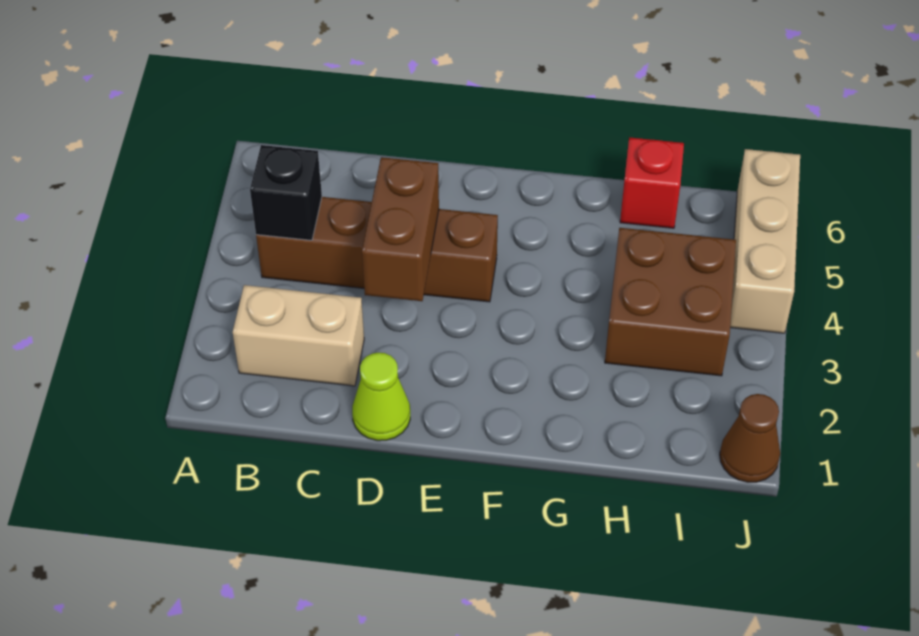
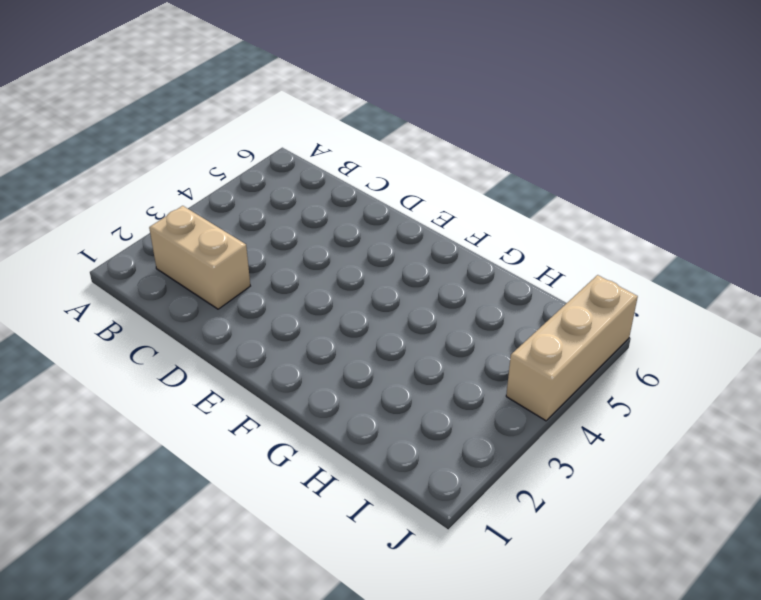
none -> brown 1x4 brick [256,197,498,302]
none -> lime 1x1 cone [352,353,410,441]

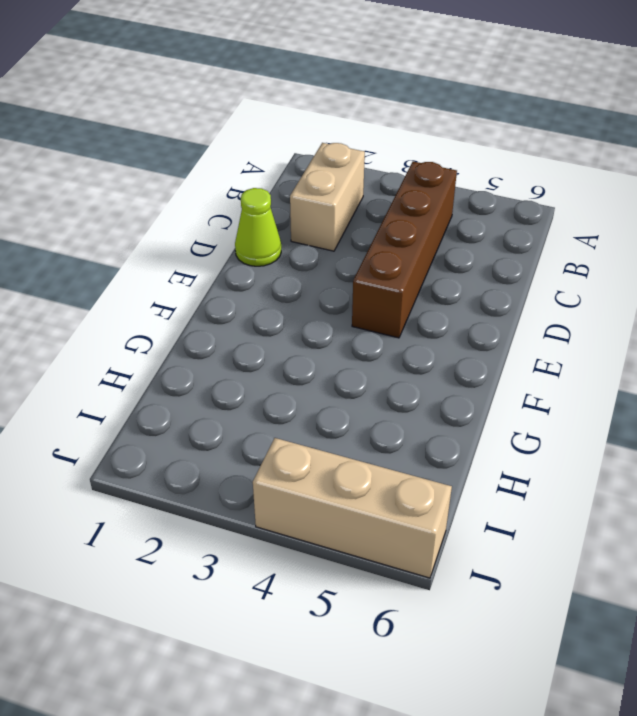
none -> brown 2x2 brick [605,228,736,376]
none -> red 1x1 brick [620,137,684,228]

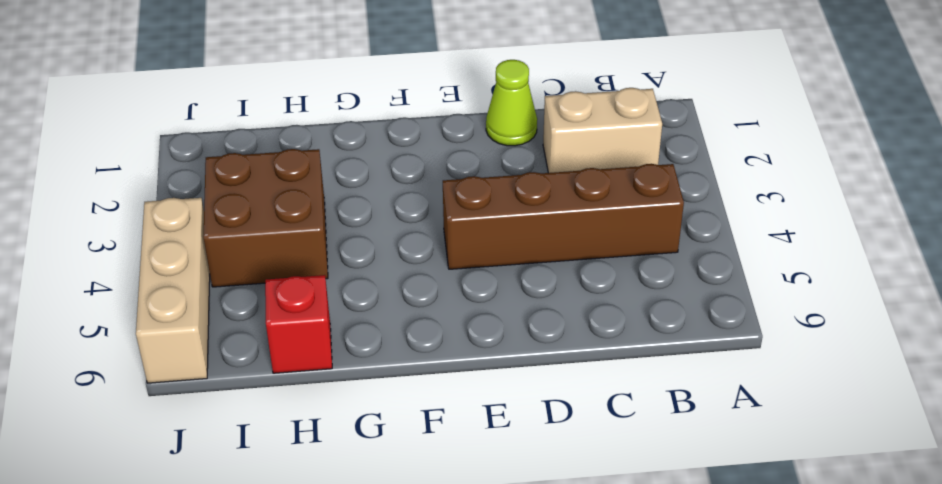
none -> brown 1x1 cone [720,394,780,482]
none -> black 1x1 brick [250,145,322,240]

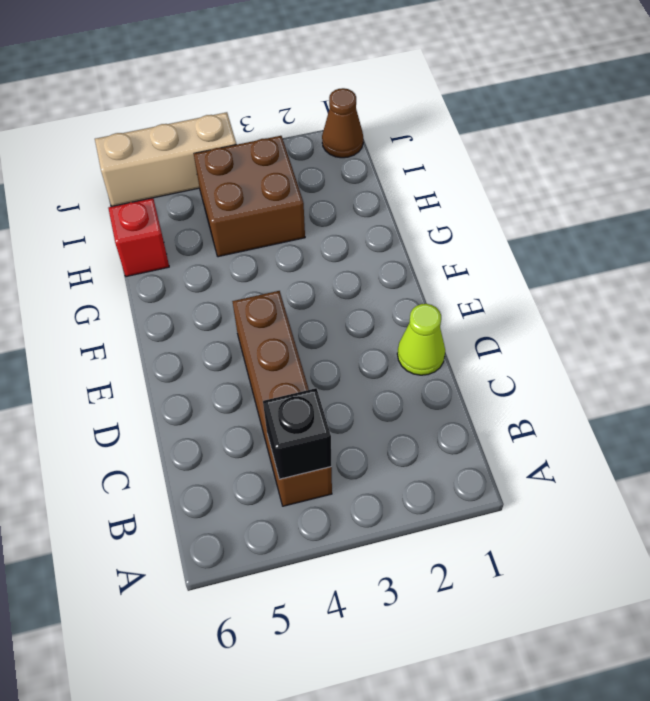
none -> tan 1x2 brick [233,285,364,386]
none -> brown 1x2 brick [362,157,439,301]

